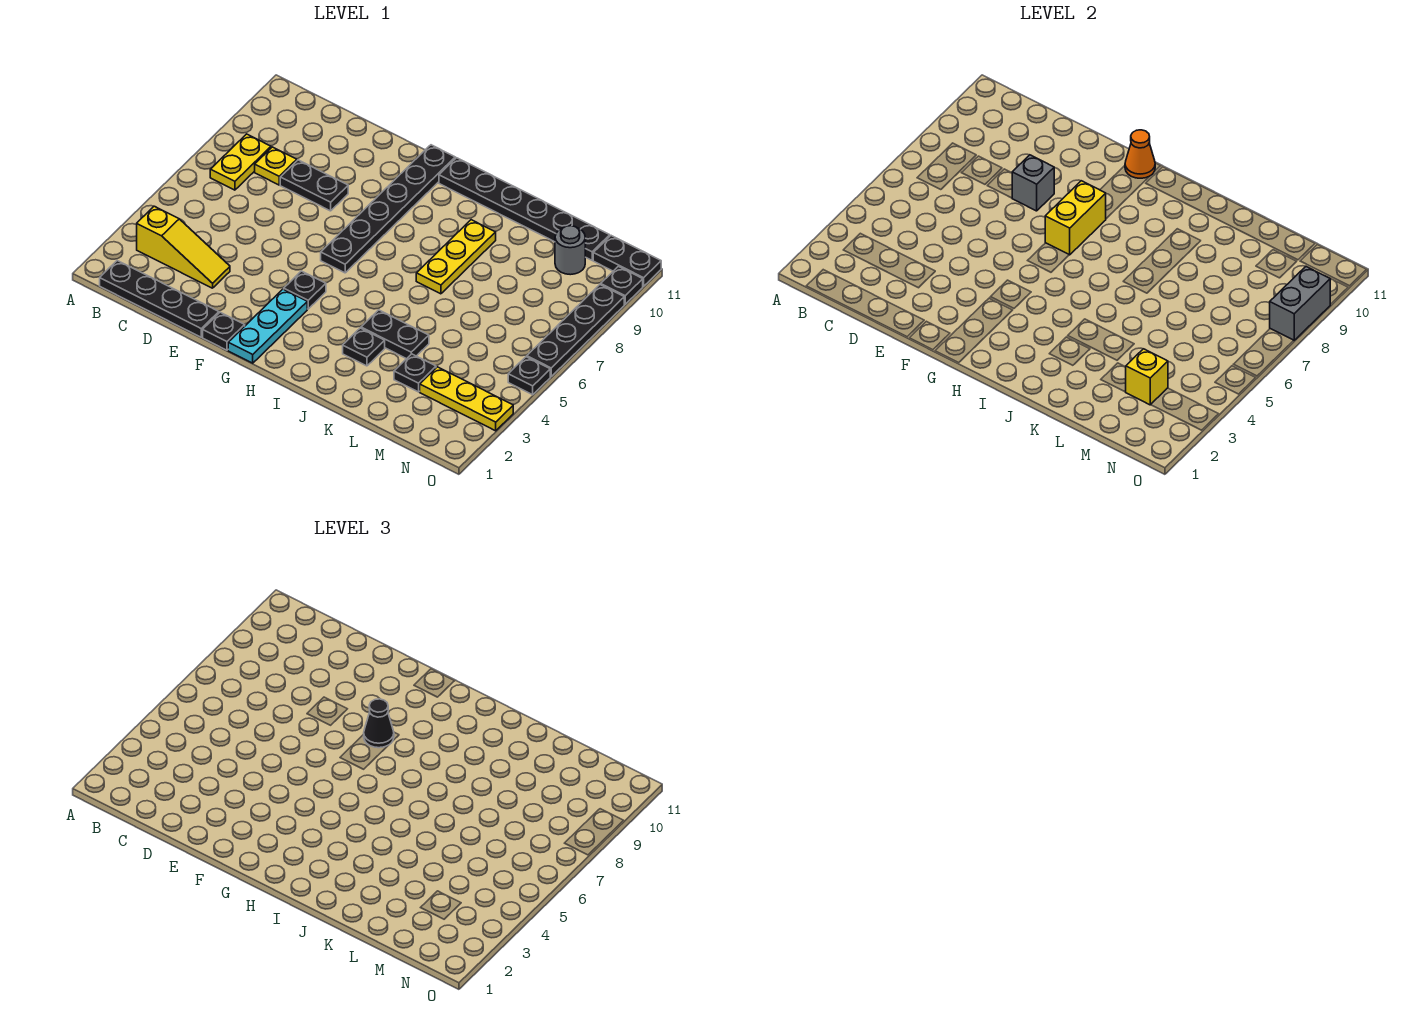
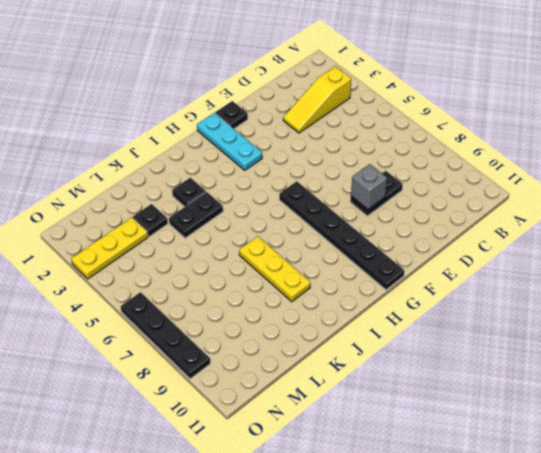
none -> black 1x4 plate [100,261,219,337]
none -> yellow 1x2 plate [210,134,271,190]
none -> yellow 1x1 plate [255,147,297,185]

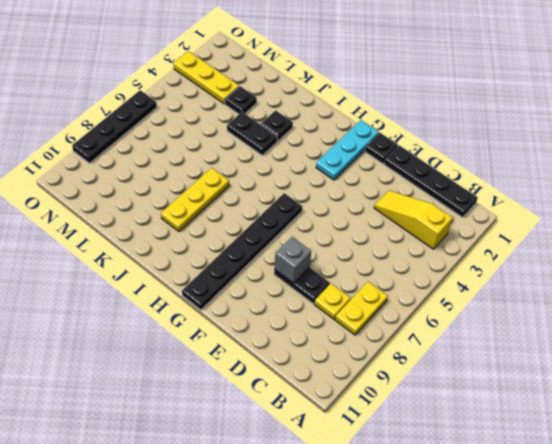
none -> black 1x1 plate [284,271,326,309]
none -> black 1x6 plate [439,158,610,260]
none -> grey 1x1 round brick [555,226,585,275]

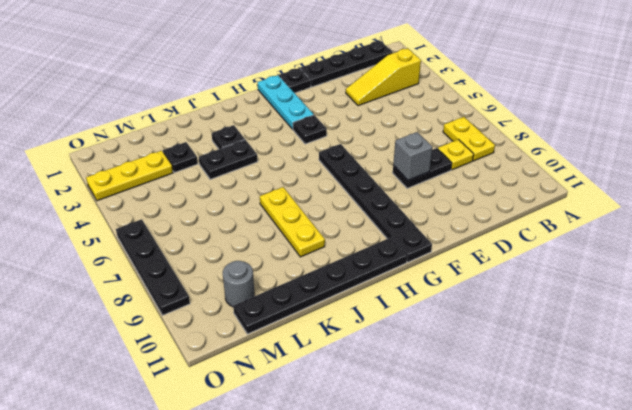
none -> black 1x2 plate [593,236,661,286]
none -> black 1x1 plate [508,357,550,395]
none -> black 1x1 plate [601,266,643,304]

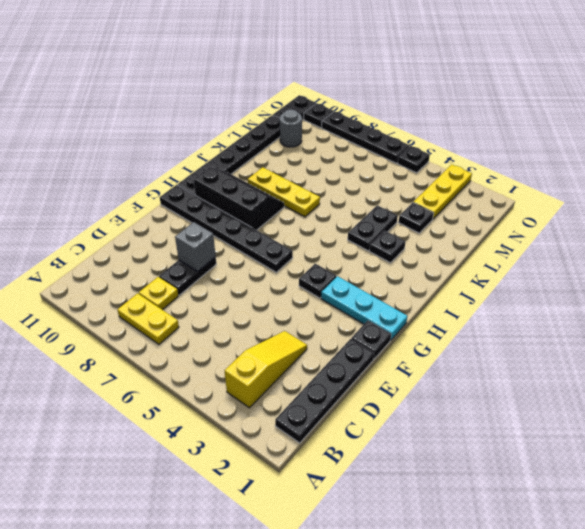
black 2x3 slope [194,166,284,230] -> none
none -> yellow 1x2 brick [1045,181,1106,255]
none -> orange 1x1 cone [1125,130,1155,178]
none -> yellow 1x1 brick [1125,349,1168,405]

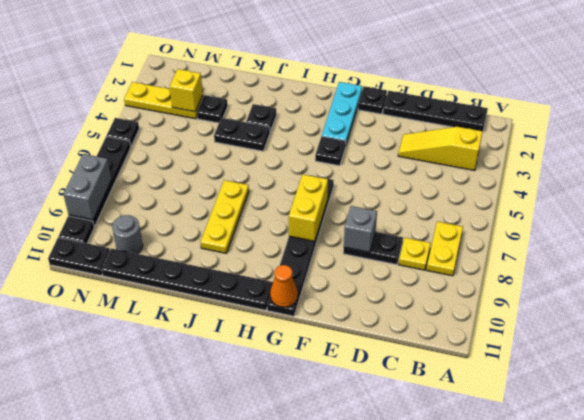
none -> black 1x1 cone [364,699,394,748]

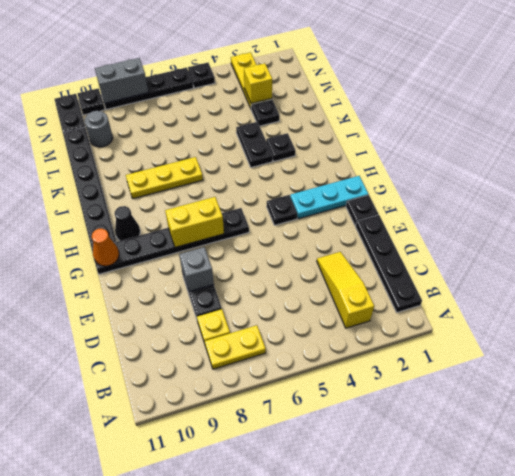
black 1x1 cone [115,206,140,241] -> black 1x1 cone moved to [364,699,394,748]

